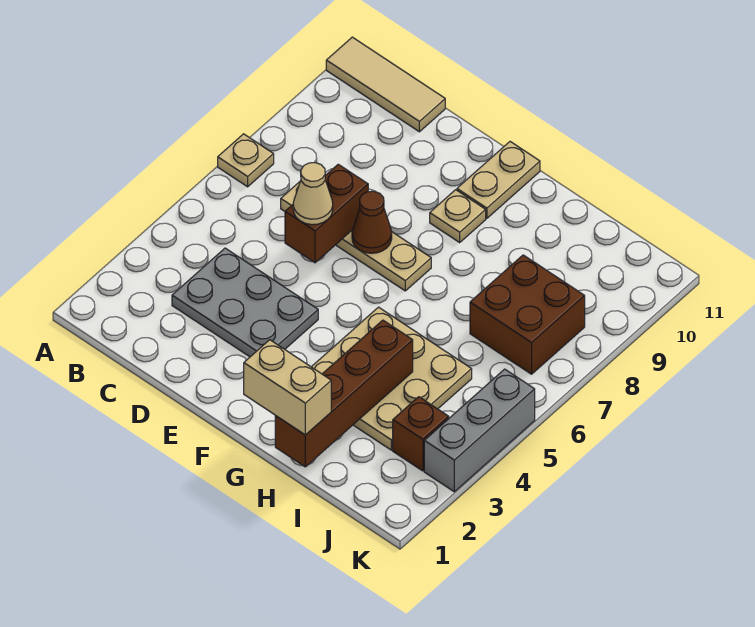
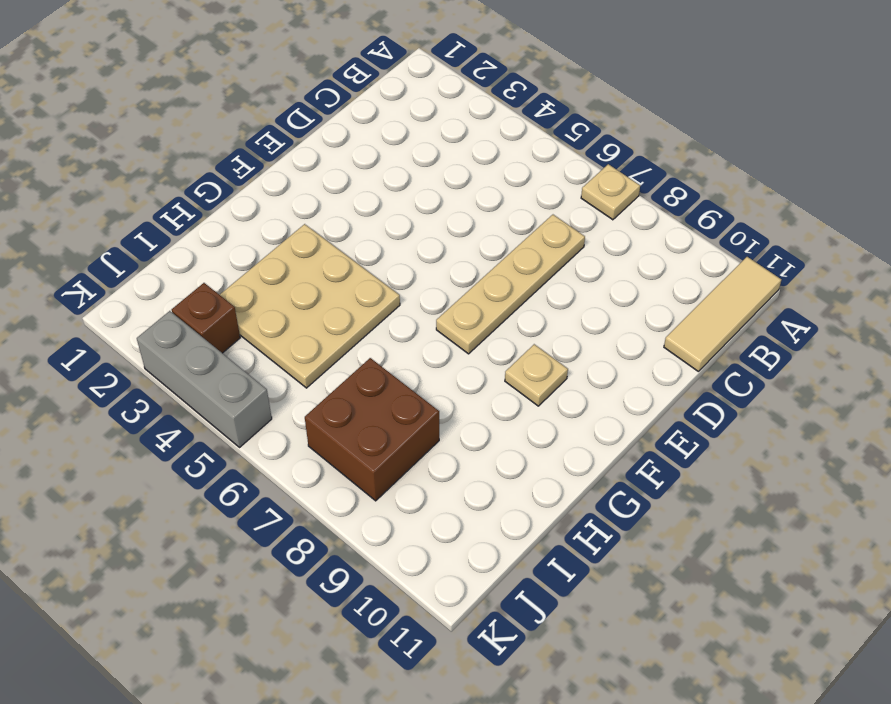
none -> grey 2x3 plate [172,248,318,357]
none -> tan 1x2 plate [457,142,540,218]
none -> brown 1x2 brick [285,164,368,263]

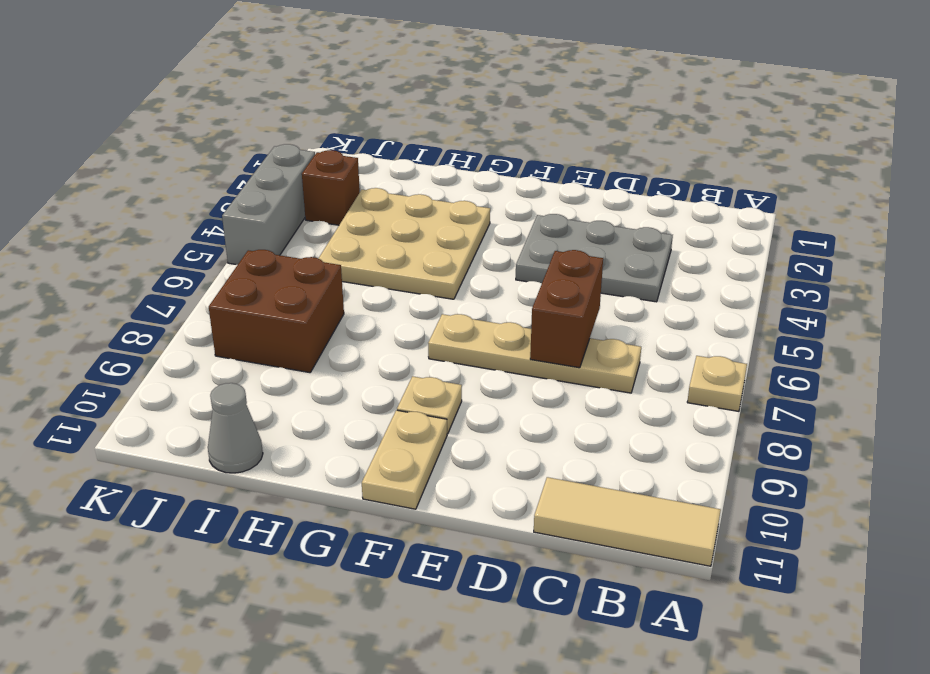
grey 1x1 cone [208,383,263,473] -> none
none -> brown 1x1 cone [352,191,392,253]
none -> brown 1x4 brick [275,320,413,467]
none -> tan 1x1 cone [293,163,333,225]

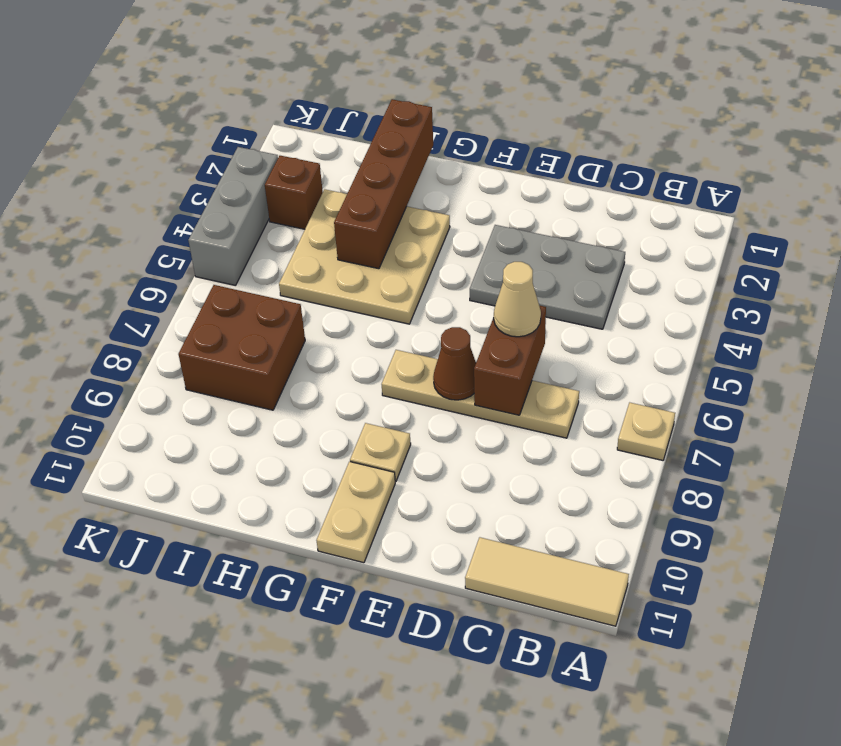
none -> tan 1x2 brick [244,340,331,435]

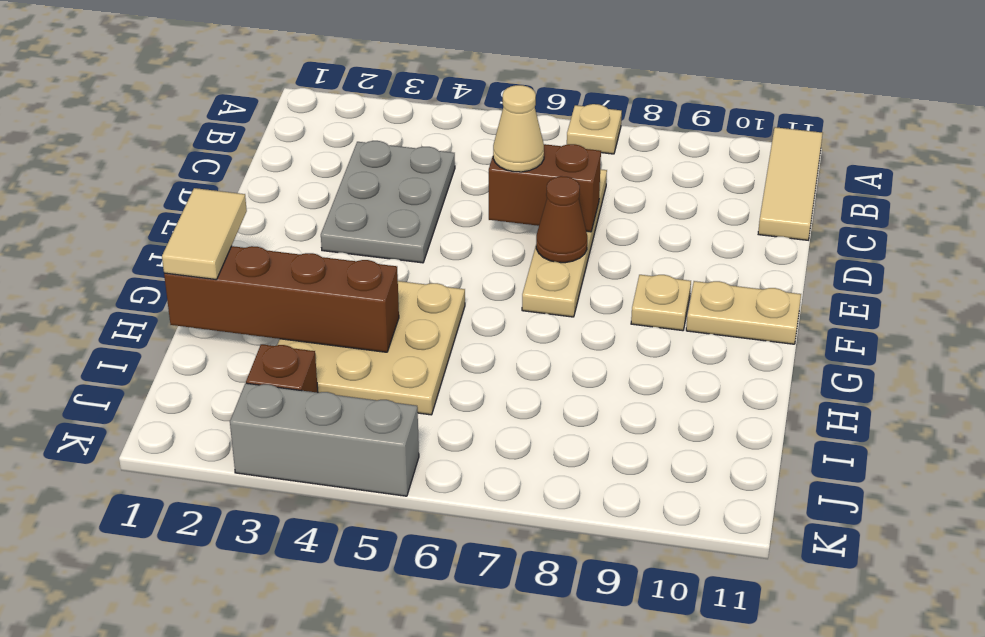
tan 1x2 tile [162,188,247,280] -> tan 1x2 brick [244,340,331,435]
none -> brown 2x2 brick [470,255,585,374]

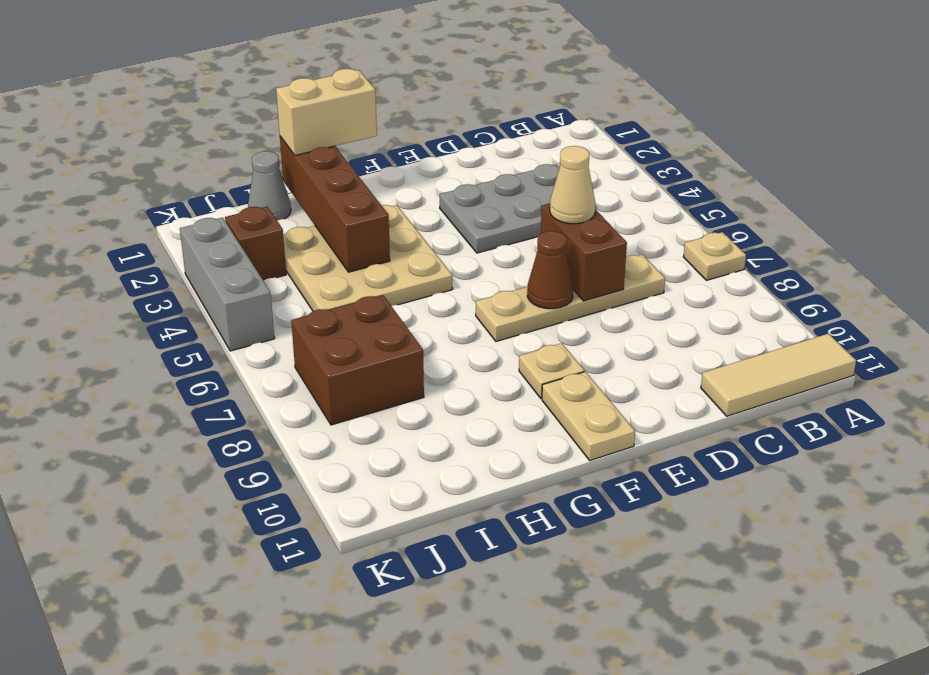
grey 1x1 cone [248,151,291,220] -> none

